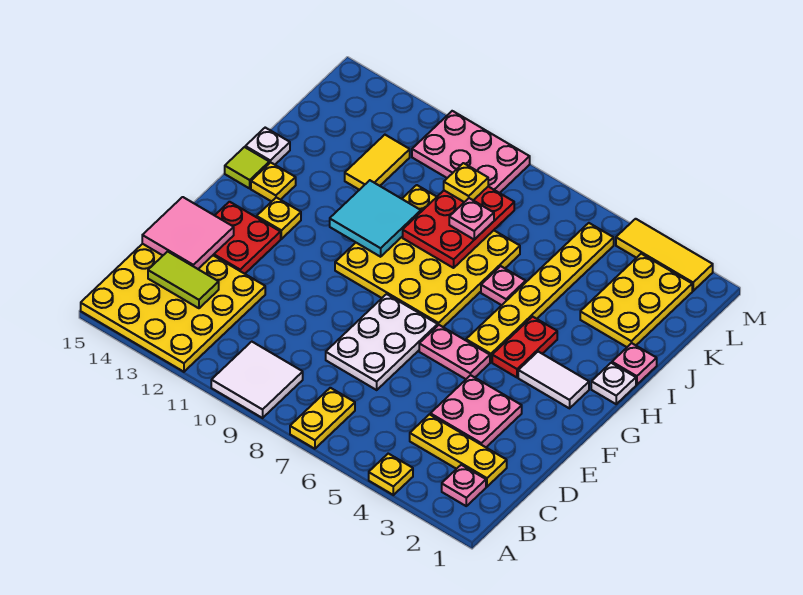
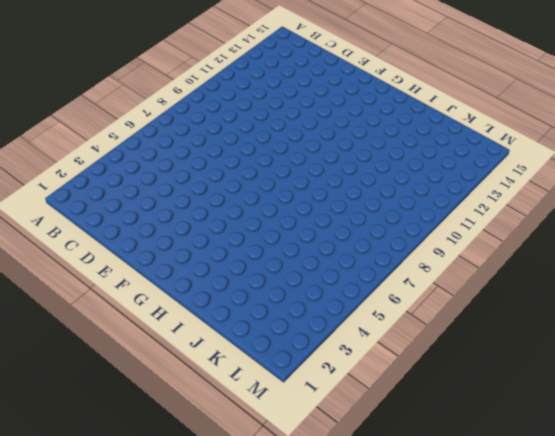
none -> yellow 1x1 plate [369,454,413,495]
none -> yellow 1x2 plate [290,388,355,449]
none -> white 2x2 tile [211,342,303,418]
none -> yellow 4x4 plate [81,244,265,372]

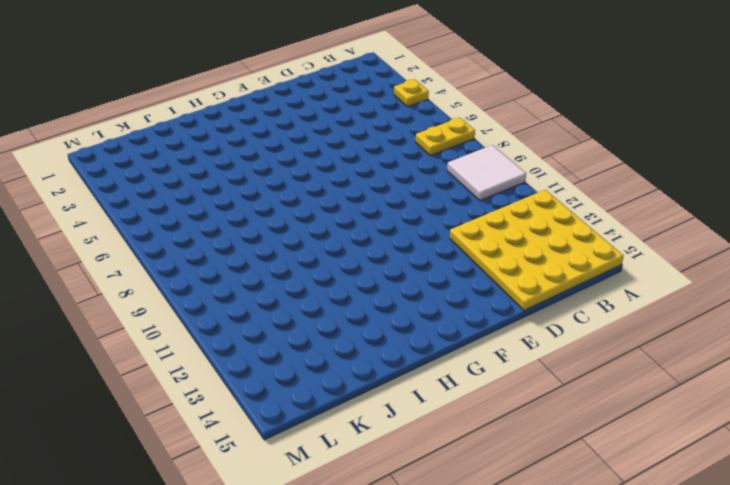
none -> pink 1x1 plate [442,465,486,506]
none -> yellow 1x3 plate [410,414,507,487]
none -> pink 2x2 plate [430,375,522,447]
none -> white 2x3 plate [326,294,438,390]

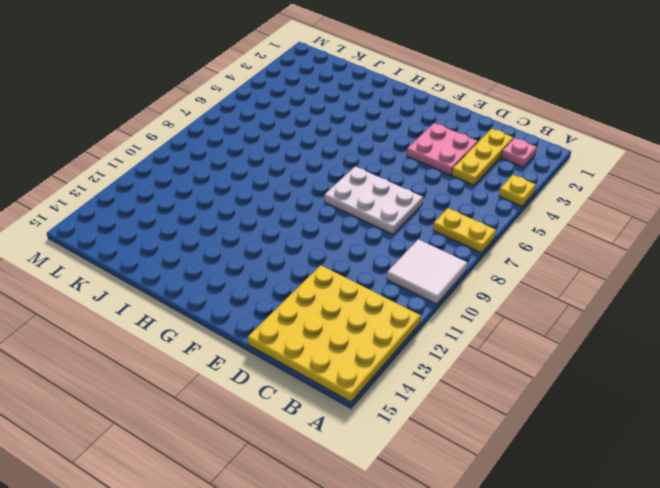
none -> red 2x2 plate [213,202,281,274]
none -> pink 1x2 plate [419,325,490,379]
none -> white 1x2 tile [518,352,589,408]
none -> red 1x2 plate [492,317,557,378]

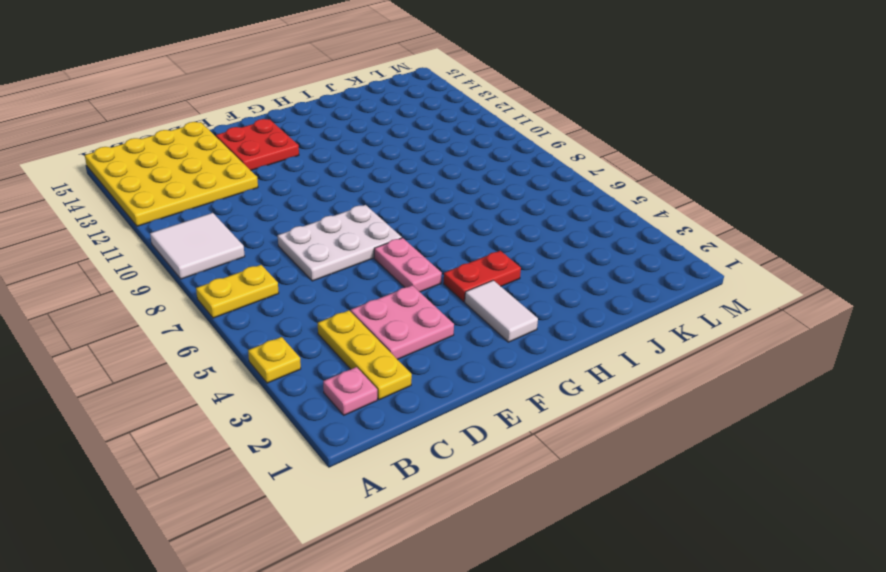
none -> yellow 1x6 plate [466,223,614,362]
none -> yellow 4x4 plate [335,185,520,327]
none -> yellow 1x1 plate [257,197,301,239]
none -> white 1x1 plate [591,363,636,404]

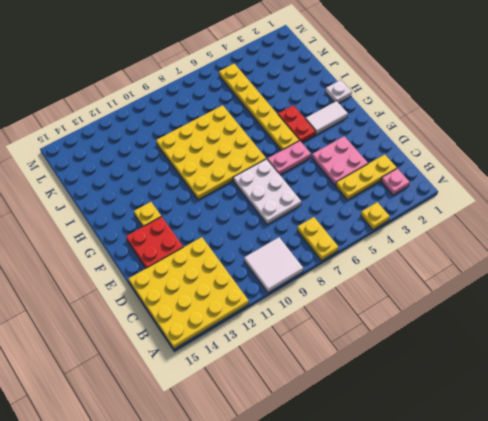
none -> yellow 1x1 plate [251,162,296,202]
none -> lime 1x1 tile [225,147,269,188]
none -> pink 1x1 plate [612,343,657,385]
none -> pink 1x1 plate [481,266,526,305]

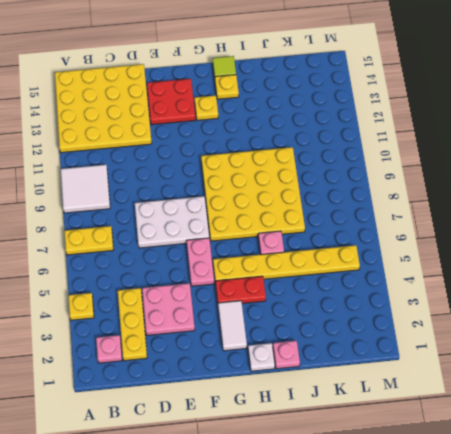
none -> white 1x1 plate [245,128,290,165]
none -> yellow 2x3 plate [580,254,692,347]
none -> yellow 1x2 tile [345,135,410,190]
none -> pink 2x3 plate [412,111,530,193]

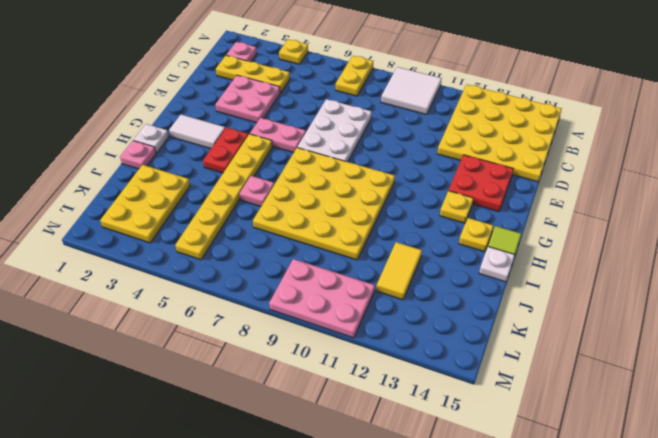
none -> yellow 1x3 tile [616,219,713,291]
none -> lime 1x2 tile [148,251,219,308]
none -> pink 2x2 tile [142,197,234,269]
none -> cyan 2x2 tile [330,180,421,257]

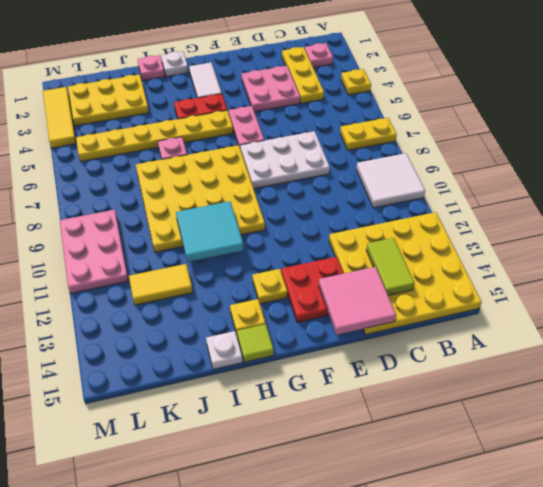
none -> red 2x3 plate [403,187,514,268]
none -> pink 1x1 plate [449,198,494,240]
none -> yellow 1x1 plate [444,163,488,202]

